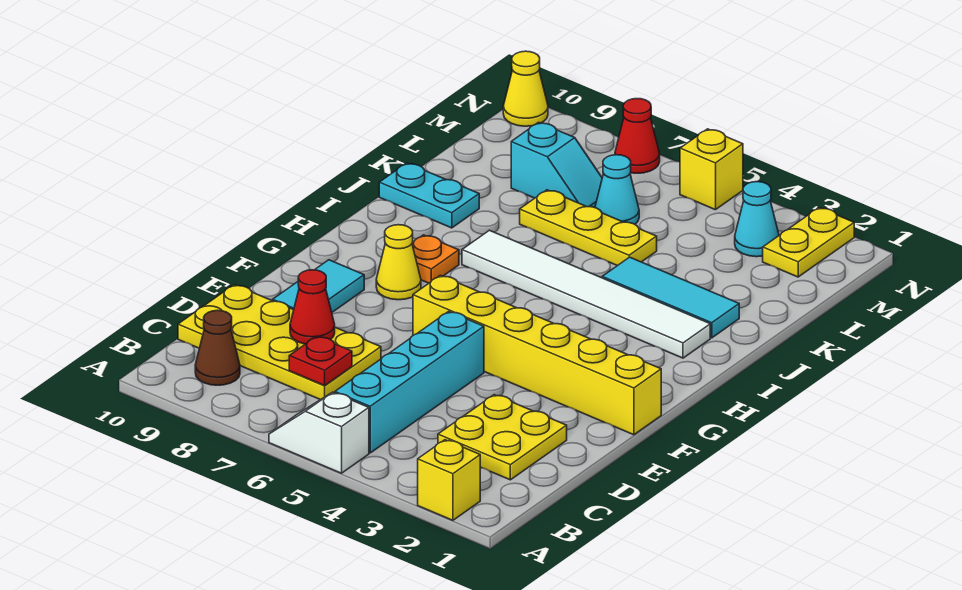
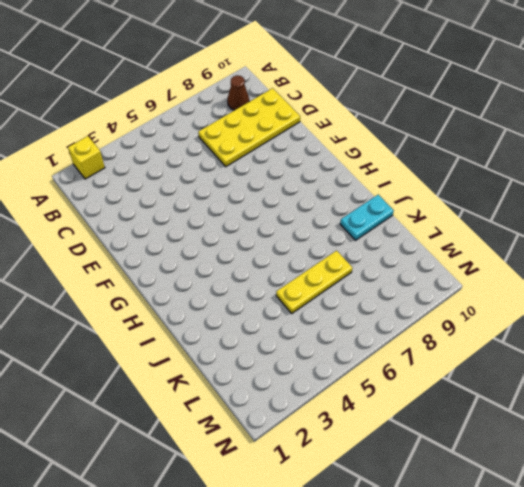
none -> white 1x2 slope [269,392,369,473]
none -> cyan 1x4 brick [335,311,484,453]
none -> yellow 2x2 plate [438,395,567,480]

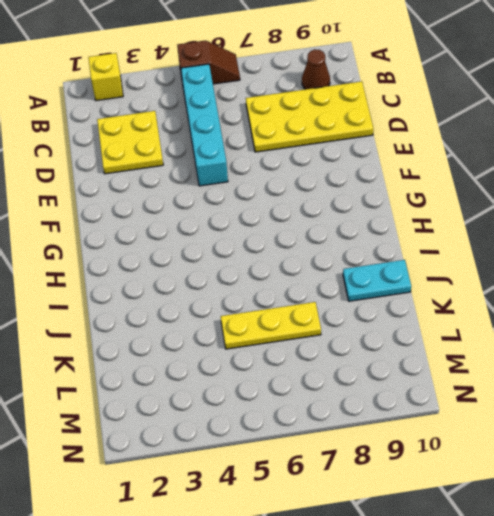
brown 1x2 slope [177,41,240,84] -> white 1x2 slope [269,392,369,473]
none -> cyan 1x2 tile [273,260,364,312]
none -> yellow 1x6 brick [413,275,661,435]
none -> yellow 1x1 cone [376,225,421,300]

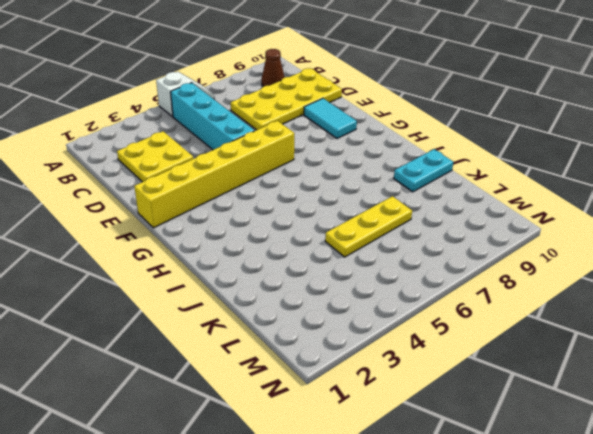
none -> yellow 1x1 brick [418,440,480,520]
none -> yellow 1x1 cone [376,225,421,300]
none -> orange 1x1 plate [412,235,459,283]

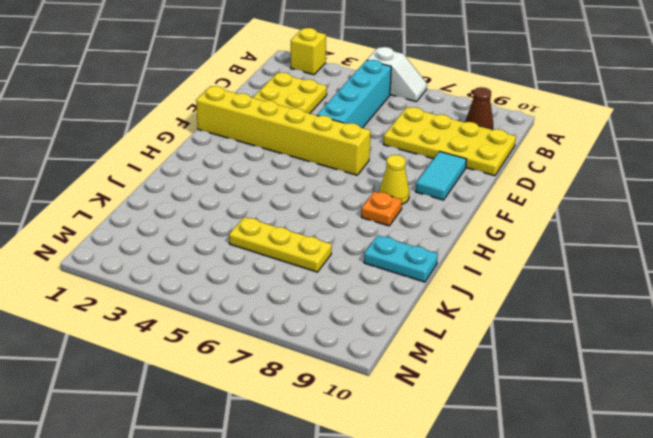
none -> white 1x6 tile [462,230,710,358]
none -> cyan 1x3 tile [602,257,739,338]
none -> cyan 1x1 cone [595,155,639,224]

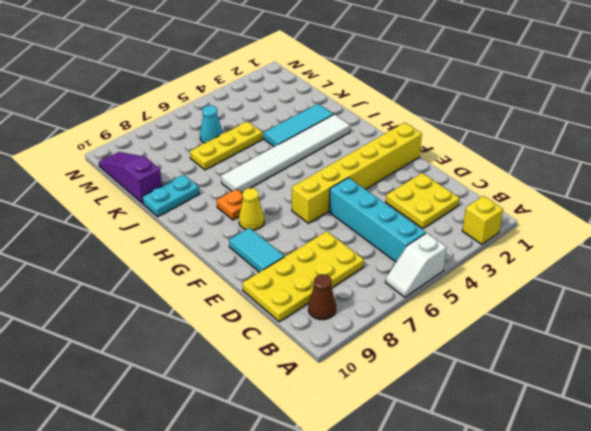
purple 1x3 slope [99,152,162,203] -> none
none -> cyan 1x2 slope [511,122,602,208]
none -> yellow 1x2 plate [763,208,854,277]
none -> cyan 1x1 cone [735,182,779,257]

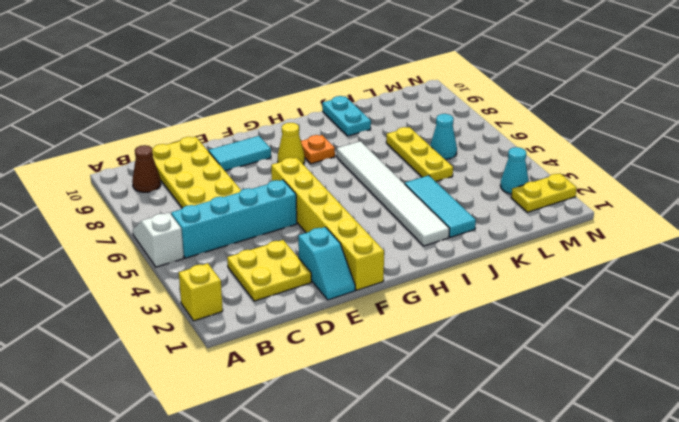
cyan 1x2 slope [298,227,355,300] -> cyan 1x2 slope moved to [511,122,602,208]
none -> yellow 1x1 brick [680,129,743,210]
none -> red 1x1 cone [615,99,660,173]
none -> yellow 1x1 cone [503,51,548,126]

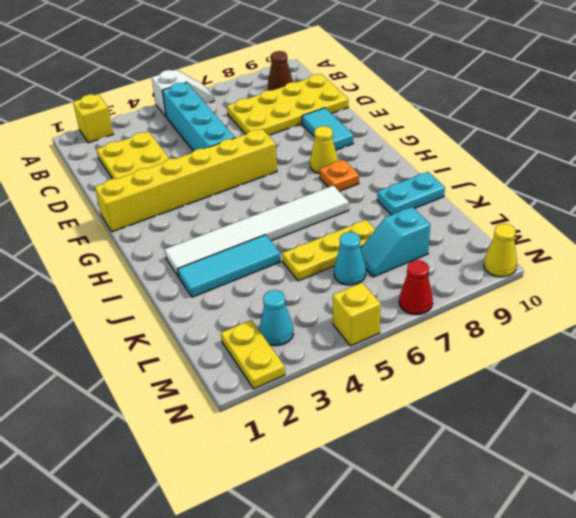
none -> red 1x1 plate [289,336,352,386]
none -> red 1x1 cone [290,270,335,344]

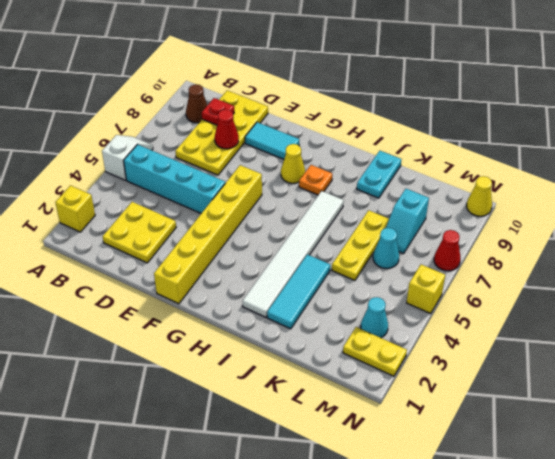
red 1x1 plate [202,98,234,125] -> red 1x1 plate moved to [289,336,352,386]

